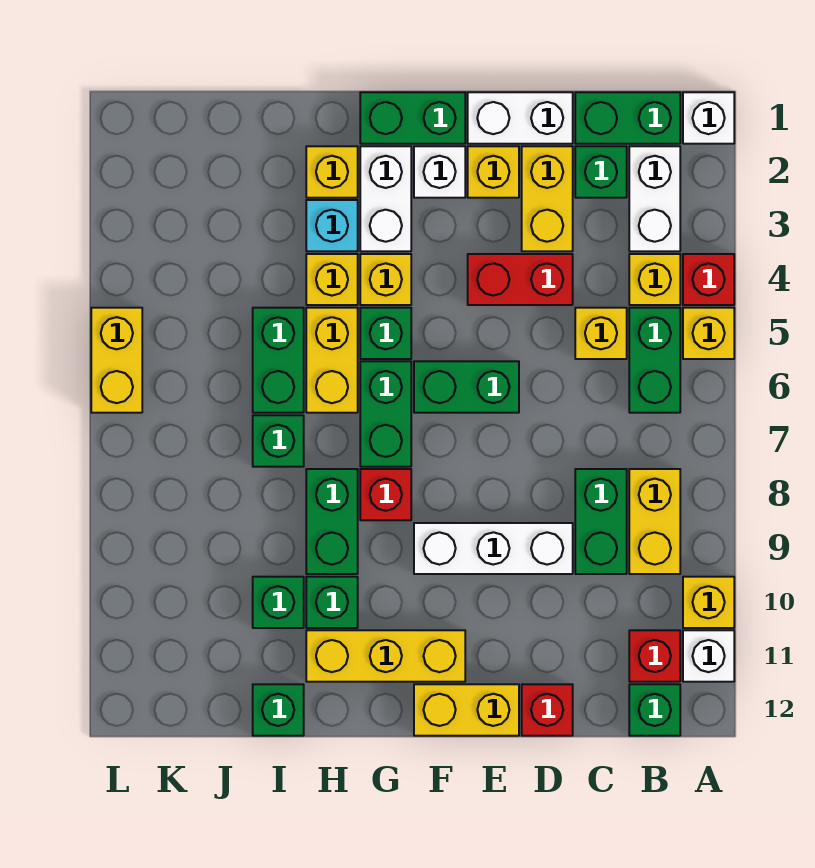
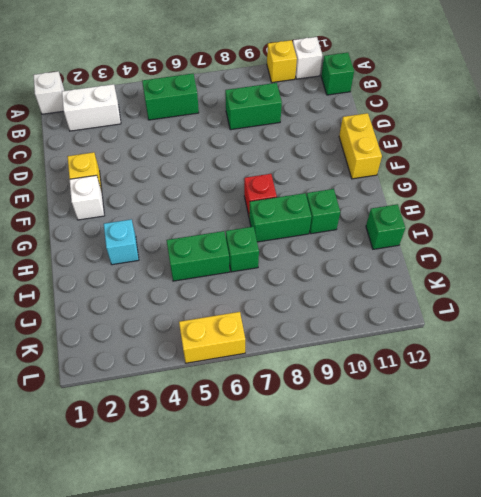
none -> red 1x1 brick [683,254,734,305]
none -> yellow 1x1 brick [683,308,734,359]
none -> green 1x2 brick [575,92,680,144]
none -> yellow 1x1 brick [629,254,680,305]

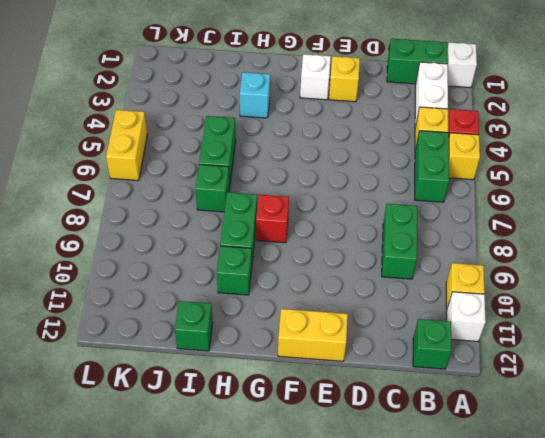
none -> yellow 1x2 brick [629,469,680,574]
none -> red 1x1 brick [629,630,680,682]
none -> green 1x1 brick [575,146,627,198]
none -> yellow 1x1 brick [575,308,627,359]

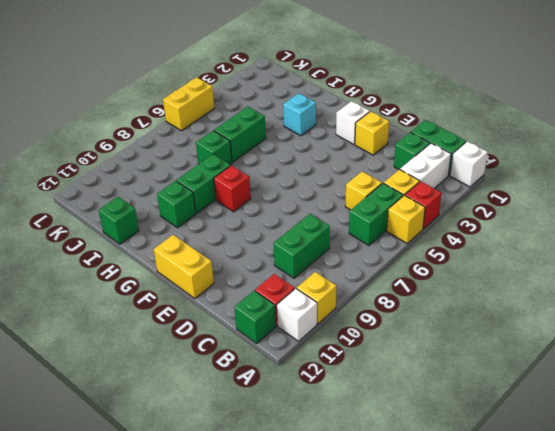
none -> yellow 1x2 brick [629,469,680,574]
none -> white 1x2 brick [468,92,573,144]
none -> yellow 1x2 brick [522,146,573,251]
none -> red 1x2 brick [468,254,573,305]

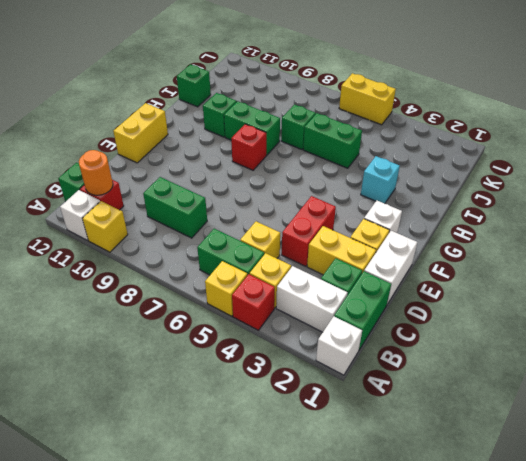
orange 1x1 round brick [79,150,113,195] -> none
none -> yellow 1x2 brick [629,469,680,574]
none -> white 1x3 brick [414,523,573,574]
none -> red 1x1 brick [522,684,573,736]
none -> green 1x2 brick [414,361,519,413]

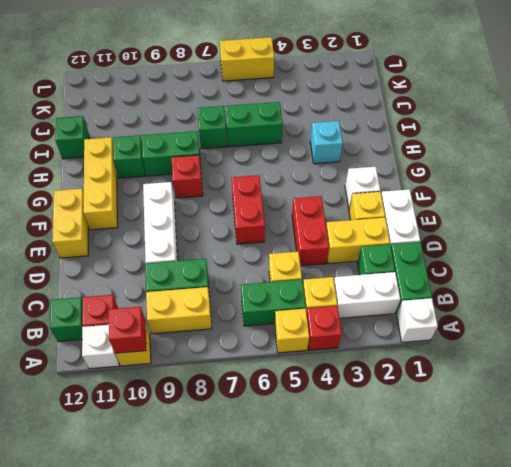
red 1x1 brick [109,307,146,353] -> red 1x1 brick moved to [522,684,573,736]
red 1x2 brick [232,175,265,244] -> green 1x2 brick [414,361,519,413]
none -> green 1x2 brick [360,92,465,144]
none -> white 1x2 brick [360,146,411,251]
none -> yellow 1x1 brick [360,254,411,305]
none -> green 1x1 brick [360,308,411,359]

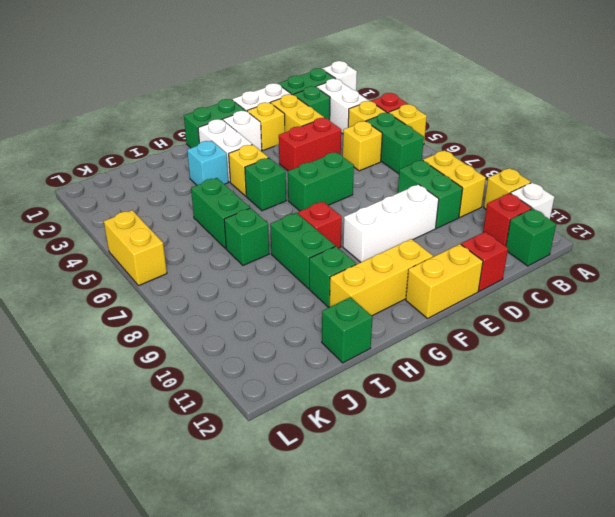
none -> green 1x2 brick [360,361,411,467]
none -> yellow 1x1 brick [306,146,358,198]
none -> yellow 1x1 brick [306,254,358,305]
none -> yellow 1x2 brick [306,308,358,413]

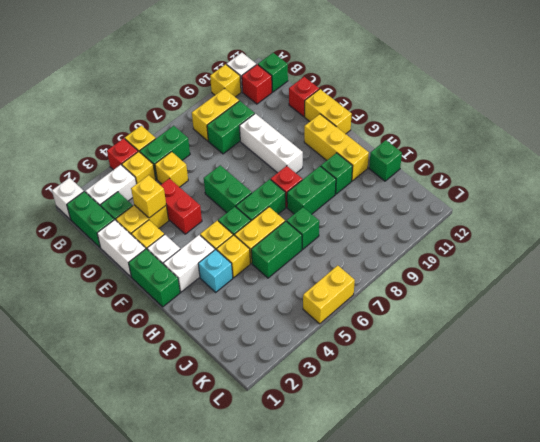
yellow 1x1 brick [131,175,166,218] -> yellow 1x1 brick moved to [306,146,358,198]
none -> green 1x1 brick [253,577,304,628]

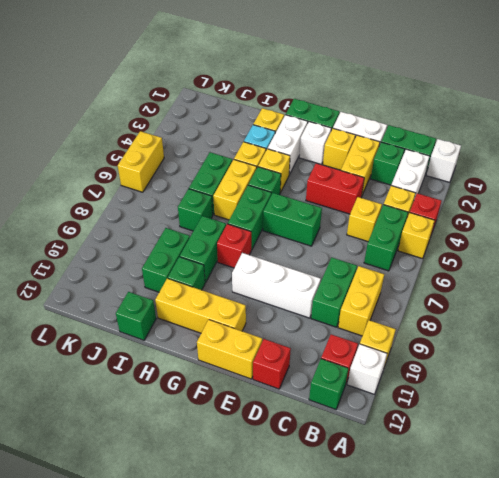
green 1x2 brick [142,228,190,292] -> green 1x1 brick [253,577,304,628]

